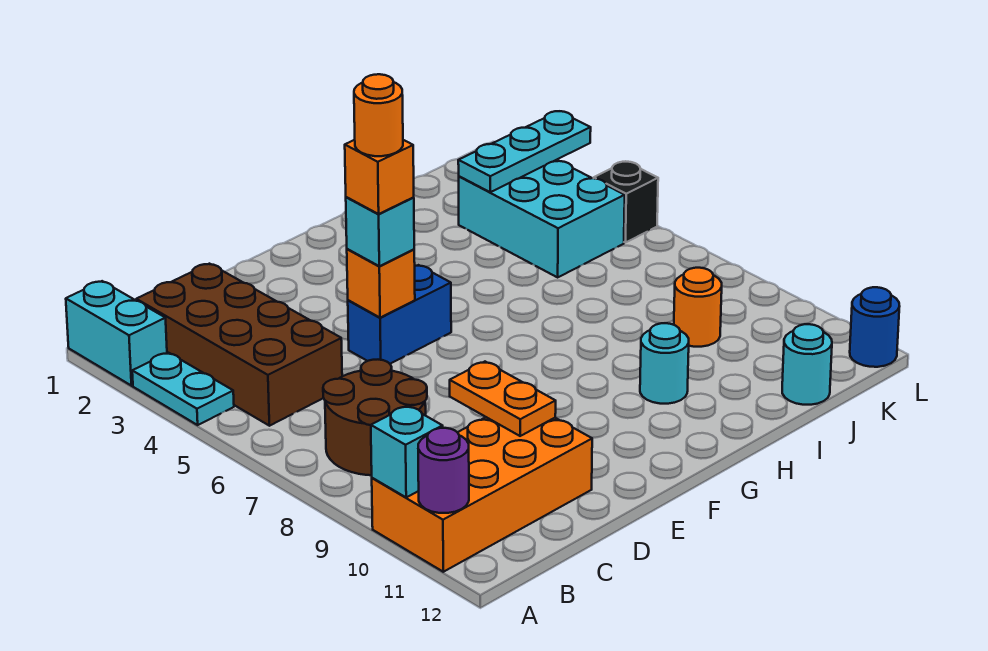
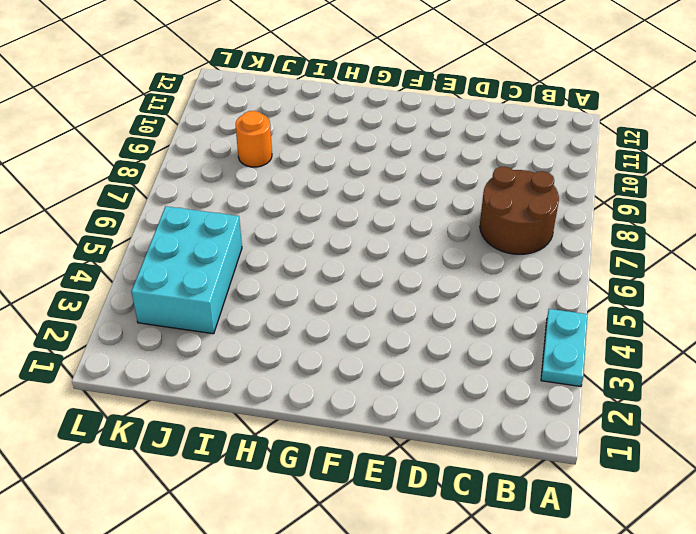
none -> cyan 1x2 brick [66,281,167,386]
none -> orange 2x4 brick [372,417,592,572]
none -> brown 2x4 brick [136,264,342,426]

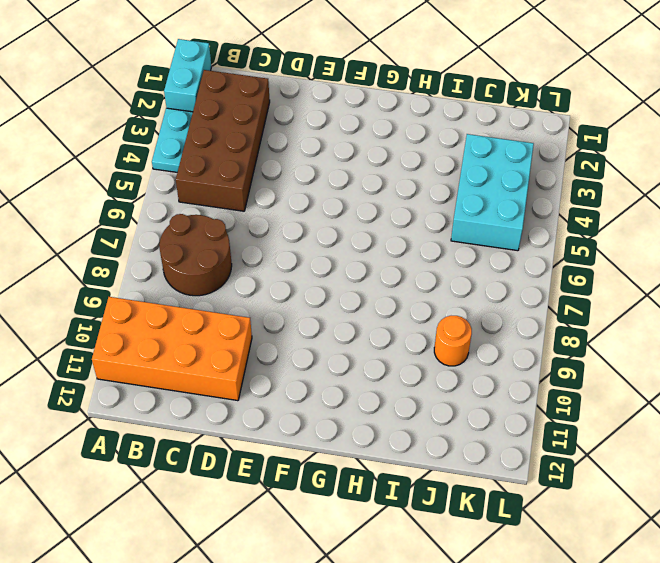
none -> blue 1x2 brick [348,265,451,364]
none -> cyan 1x1 round brick [640,323,689,404]
none -> cyan 1x1 round brick [782,324,832,405]

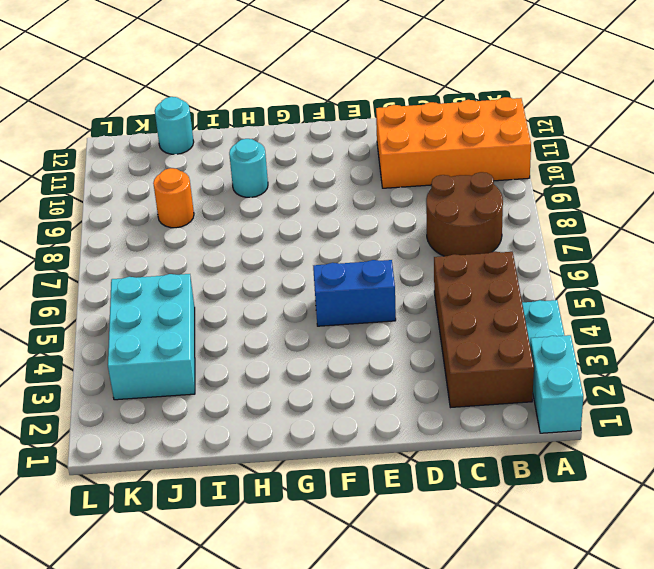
none -> black 1x1 brick [594,162,658,243]
none -> blue 1x1 round brick [850,287,900,367]
none -> cyan 1x1 brick [371,406,443,497]

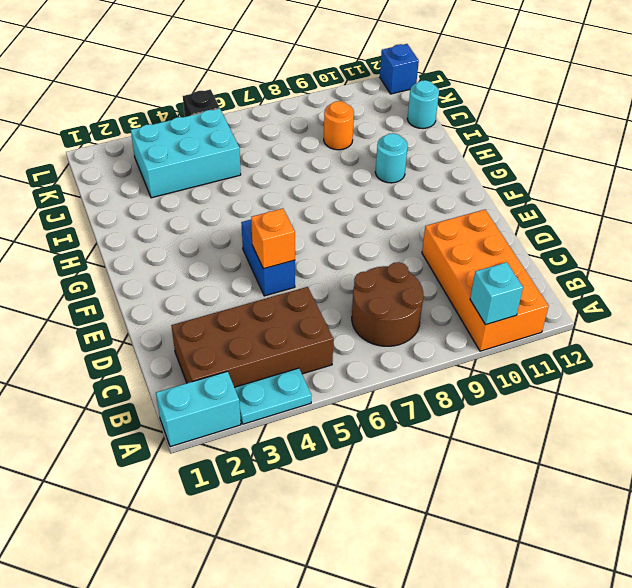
blue 1x1 brick [380,44,419,94] -> blue 1x1 round brick [850,287,900,367]
none -> purple 1x1 round brick [418,428,469,513]
none -> orange 1x2 plate [450,362,556,436]
none -> cyan 1x3 plate [458,111,591,192]

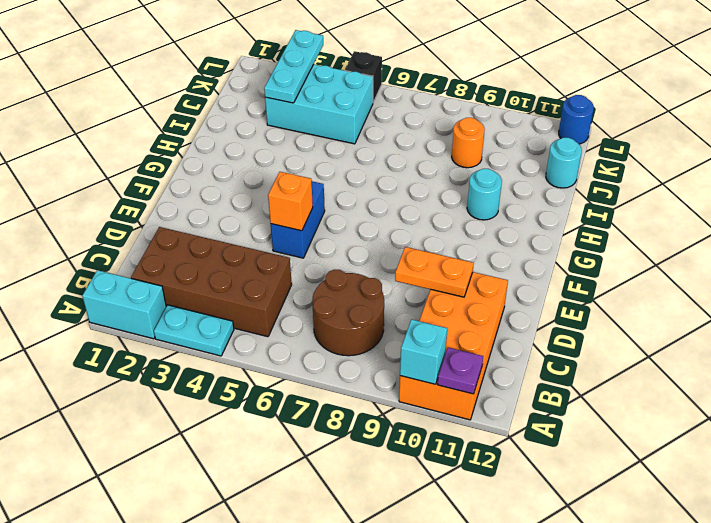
purple 1x1 plate [437,347,483,394] -> purple 1x1 round brick [418,428,469,513]
none -> cyan 1x1 brick [346,197,414,266]
none -> orange 1x1 brick [345,140,414,214]
none -> orange 1x1 round brick [354,74,403,156]

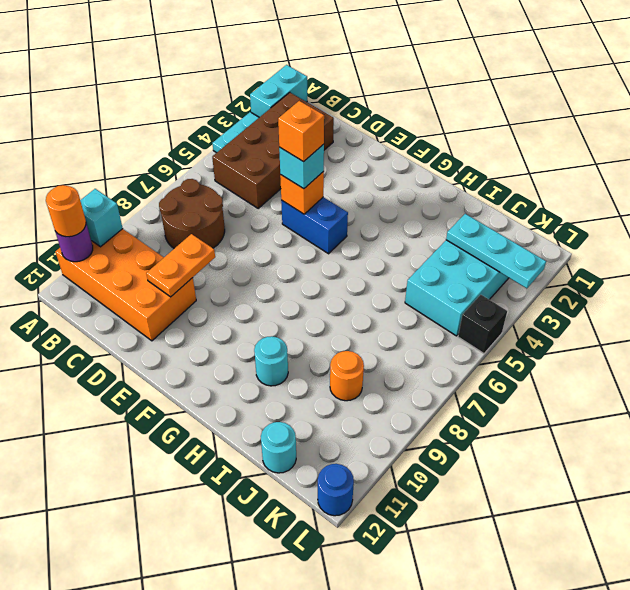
orange 1x1 round brick [46,185,86,237] -> orange 1x1 round brick moved to [354,74,403,156]

